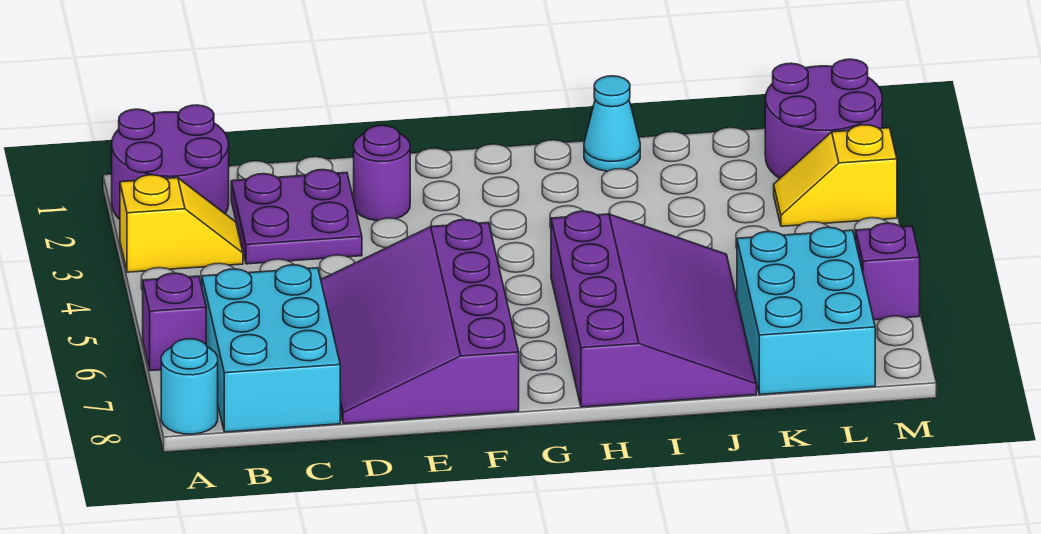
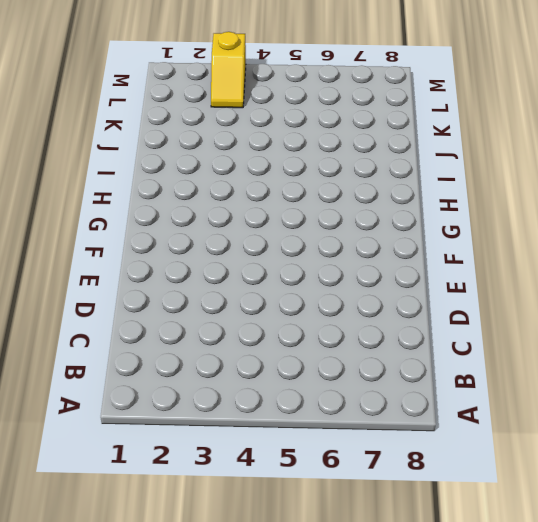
none -> purple 2x2 round brick [112,105,229,219]
none -> yellow 1x2 slope [120,175,243,272]
none -> purple 1x1 brick [143,273,206,371]

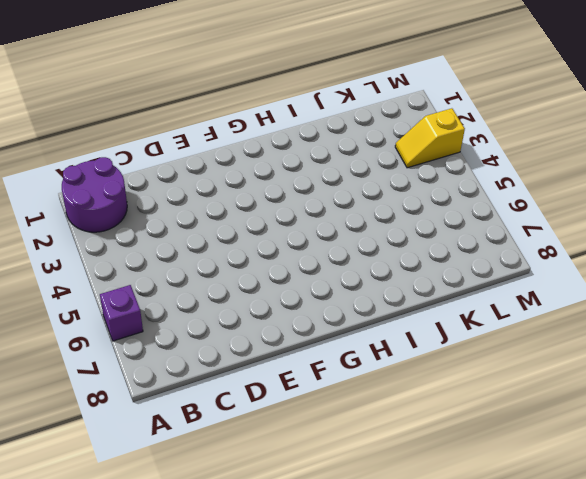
none -> yellow 1x2 slope [120,175,243,272]
none -> cyan 1x1 round brick [161,339,218,434]
none -> cyan 2x3 brick [202,265,340,432]

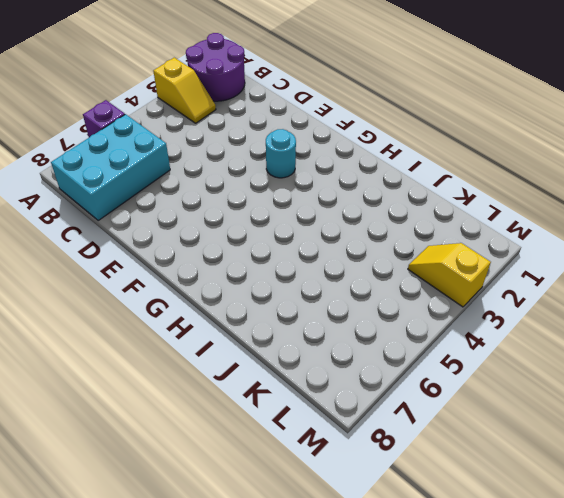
cyan 1x1 round brick [266,129,296,178] -> cyan 1x1 round brick moved to [161,339,218,434]
none -> purple 2x2 plate [231,170,362,264]
none -> purple 3x4 slope [321,220,519,424]
none -> purple 1x1 round brick [354,125,410,221]

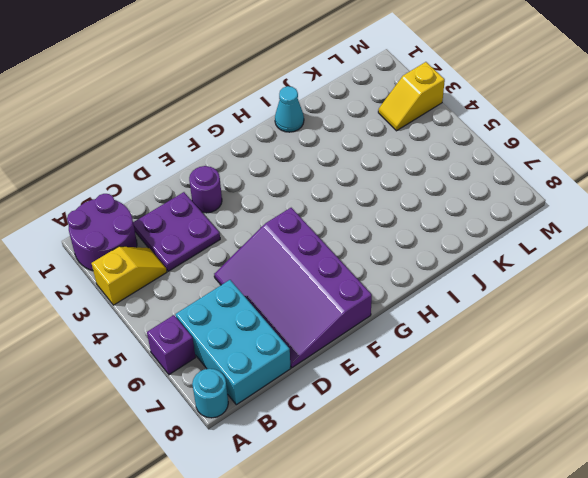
none -> purple 3x4 slope [551,211,756,407]
none -> cyan 2x3 brick [737,227,875,394]
none -> purple 2x2 round brick [765,59,882,178]

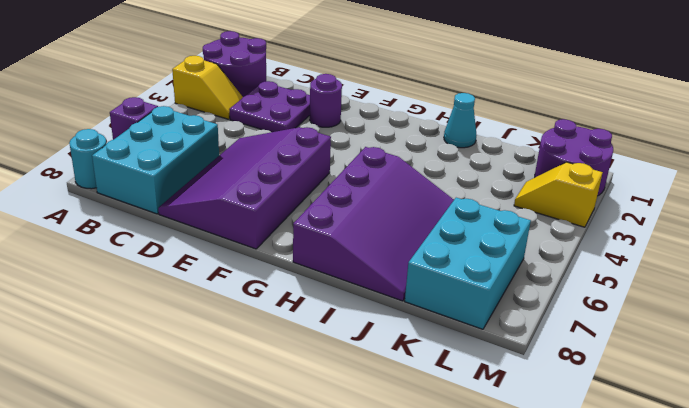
none -> purple 1x1 brick [856,223,920,320]

